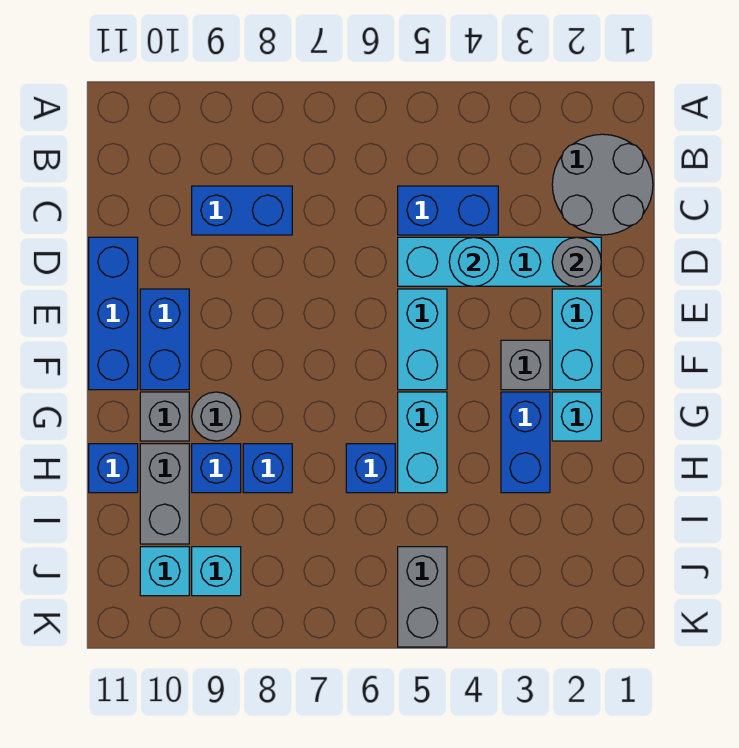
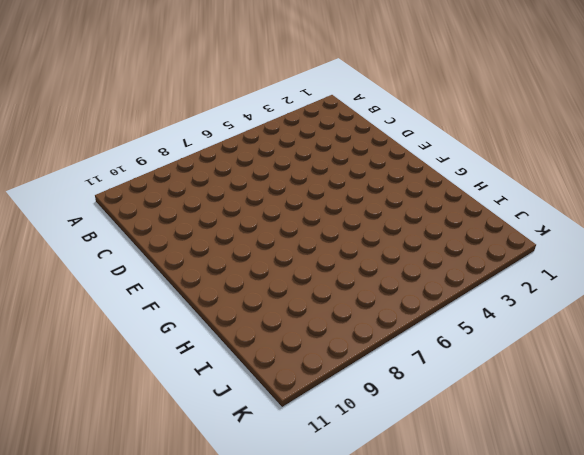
none -> grey 2x2 round brick [552,134,653,235]
none -> blue 1x2 brick [398,186,498,235]
none -> blue 1x2 brick [192,186,292,235]

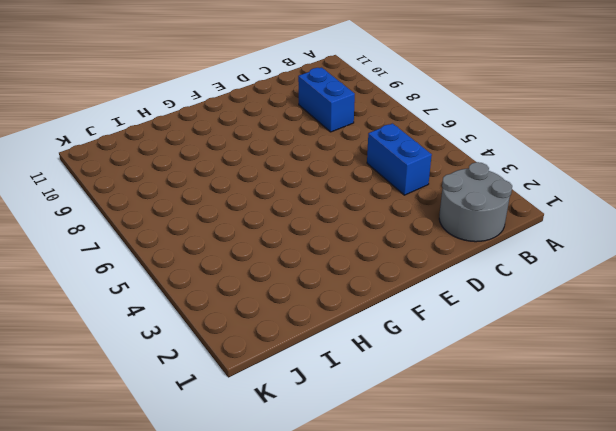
none -> cyan 1x4 brick [398,237,601,286]
none -> blue 1x3 brick [89,237,138,390]
none -> cyan 1x2 brick [552,289,601,390]

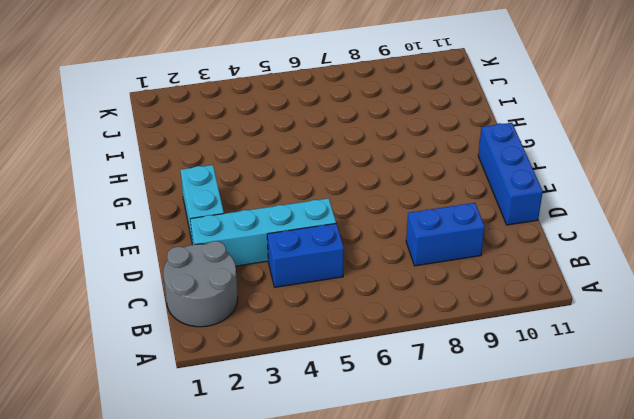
none -> cyan 1x2 brick [398,289,447,390]
none -> blue 1x2 brick [140,289,189,390]
none -> grey 1x1 brick [501,340,550,390]

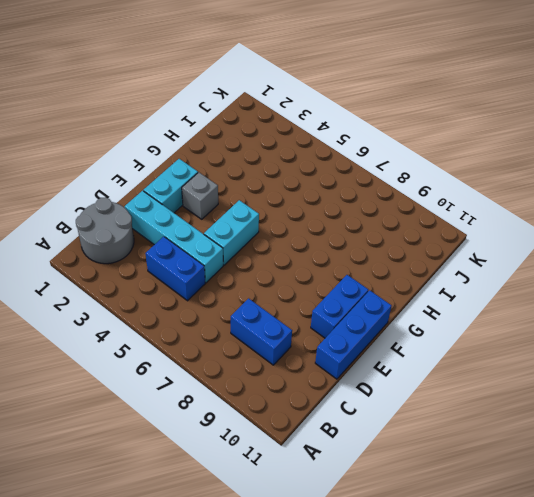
none -> cyan 1x1 brick [552,392,601,441]
none -> blue 1x2 brick [501,392,550,493]
none -> cyan 1x2 brick [398,392,447,493]

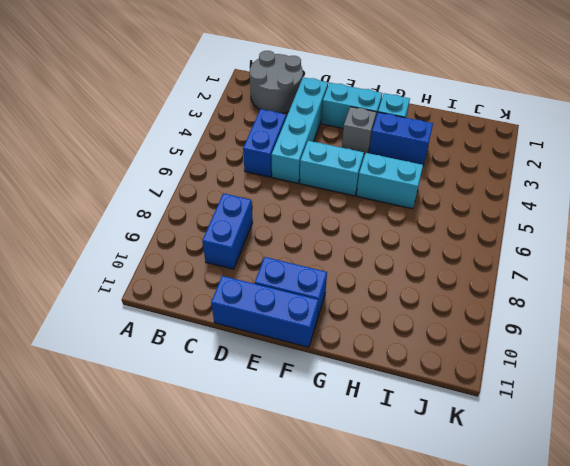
none -> grey 1x1 round brick [192,392,241,441]
none -> grey 1x1 brick [140,392,189,441]
none -> blue 1x1 brick [346,444,395,493]

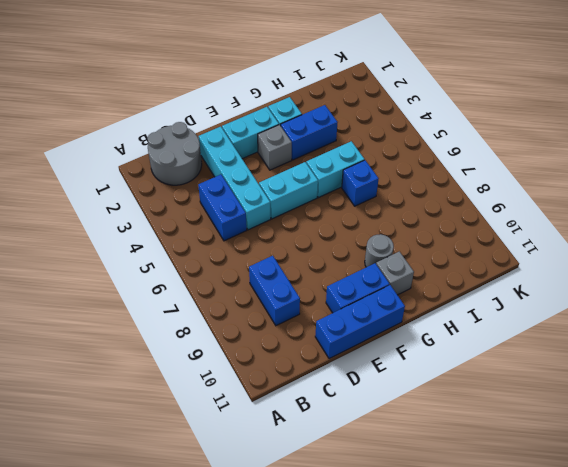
none -> blue 1x1 brick [243,444,292,493]
none -> blue 1x1 brick [192,444,241,493]
none -> grey 1x2 brick [140,444,189,544]

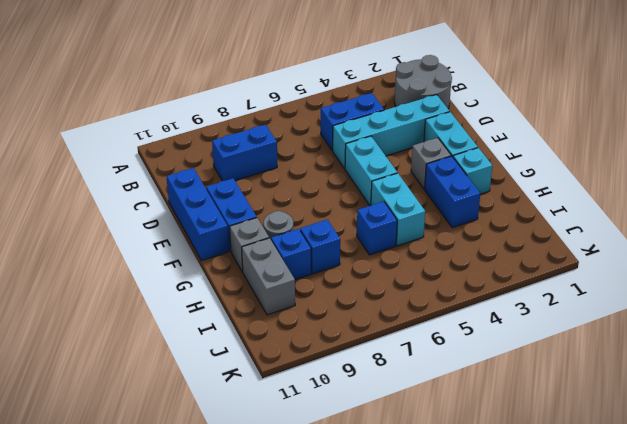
none -> blue 1x1 brick [89,444,138,493]
none -> grey 1x2 brick [398,547,447,647]
none -> cyan 1x1 brick [192,547,241,596]

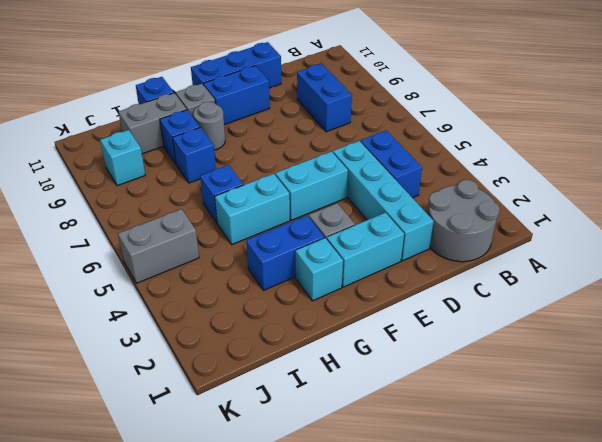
none -> cyan 1x1 brick [140,547,189,596]
none -> grey 1x1 round brick [552,237,601,286]
none -> cyan 1x1 round brick [449,237,498,286]

